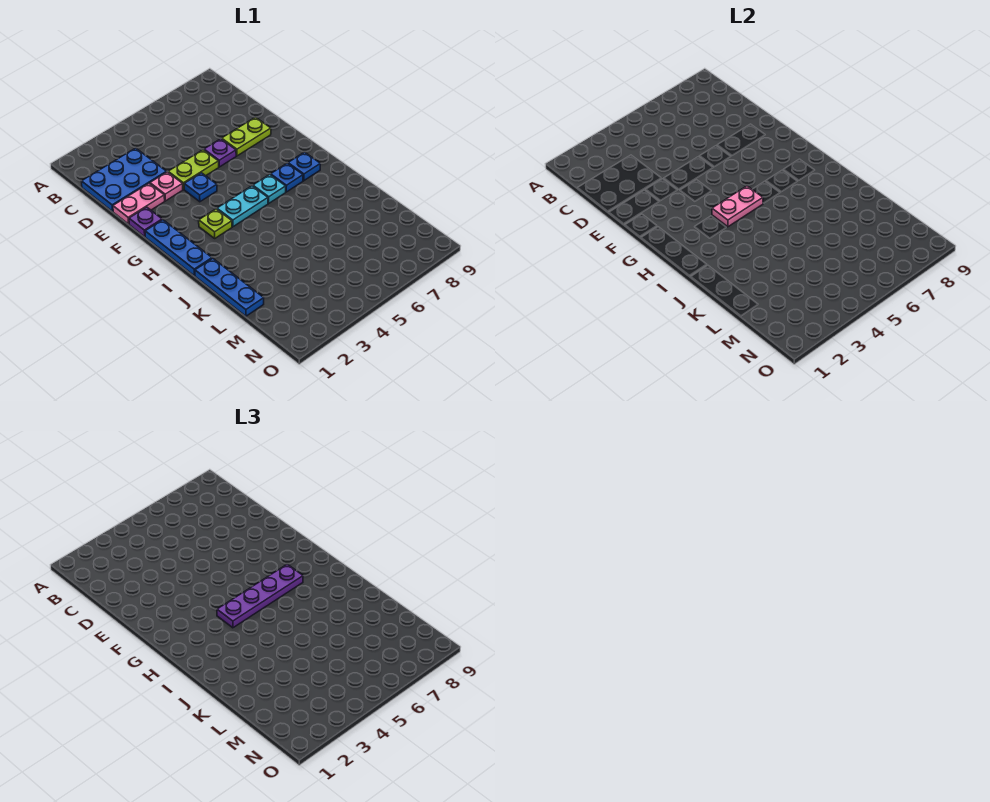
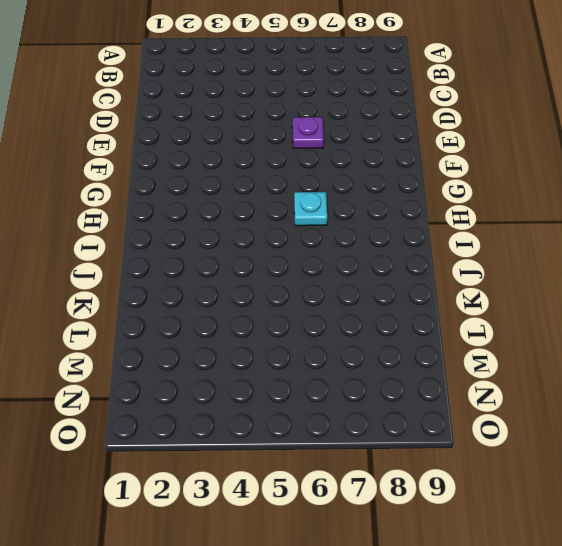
none -> blue 2x3 plate [81,148,167,211]
none -> pink 1x2 plate [113,183,165,224]
none -> pink 1x1 plate [150,172,183,201]

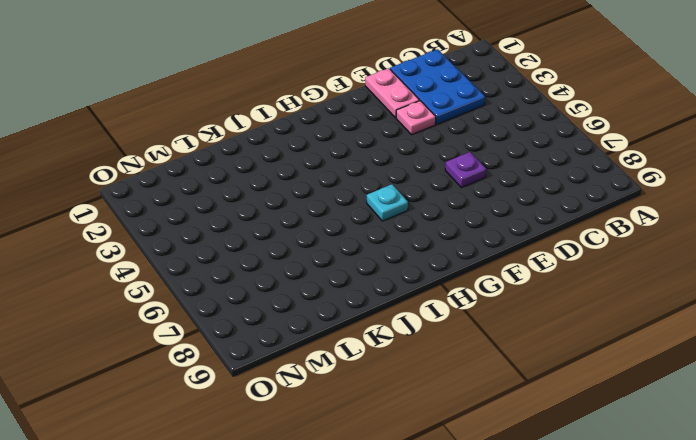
none -> lime 1x2 plate [168,150,219,189]
none -> lime 1x2 plate [222,117,271,156]
none -> purple 1x1 plate [129,207,162,237]

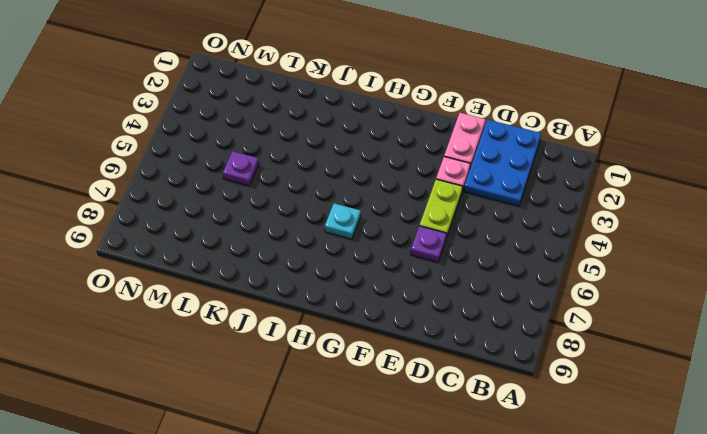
purple 1x1 plate [223,151,259,186] -> purple 1x1 plate moved to [129,207,162,237]
none -> lime 1x2 plate [222,117,271,156]
none -> blue 1x1 plate [184,173,217,202]
none -> blue 1x3 plate [145,220,212,276]

